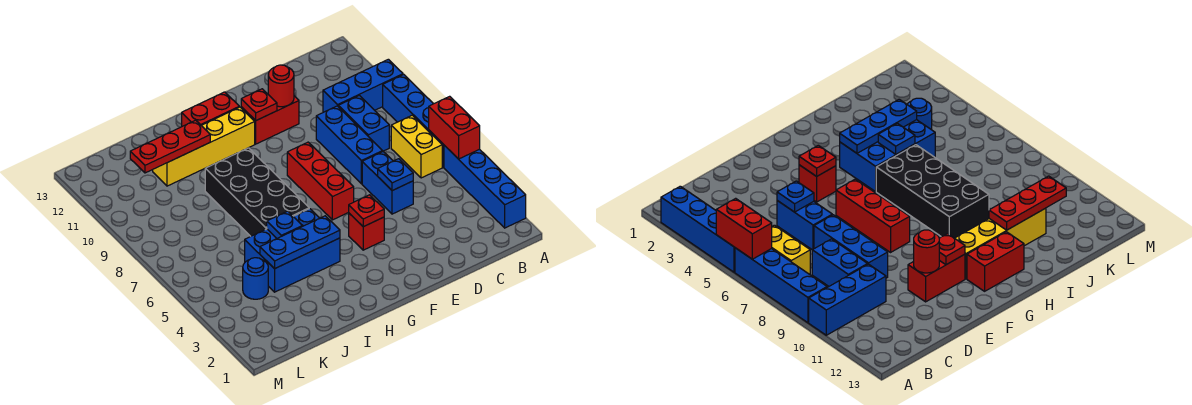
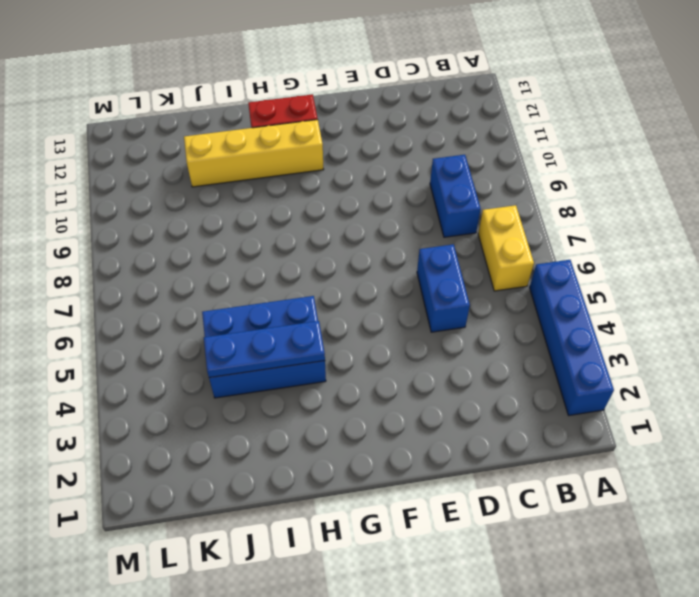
none -> blue 1x4 brick [383,75,444,167]
none -> blue 1x3 brick [323,59,403,112]
none -> blue 1x3 brick [316,106,383,184]

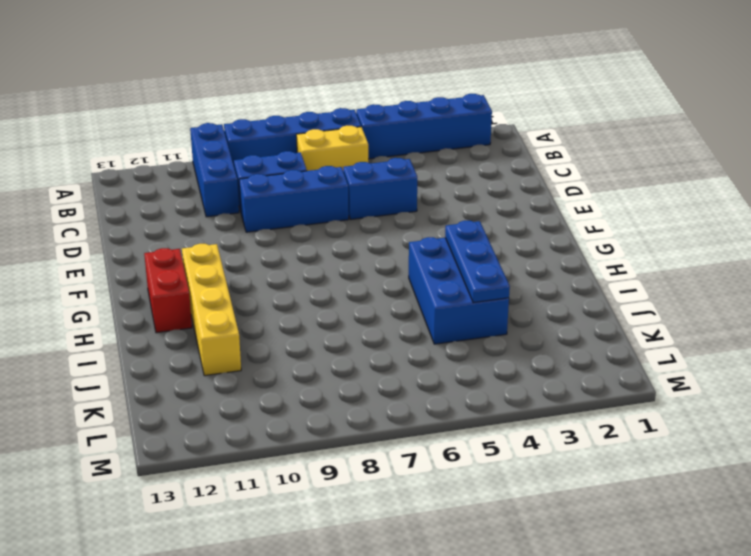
none -> red 1x2 brick [241,96,299,144]
none -> red 1x1 brick [349,213,384,250]
none -> red 1x3 brick [287,142,354,220]

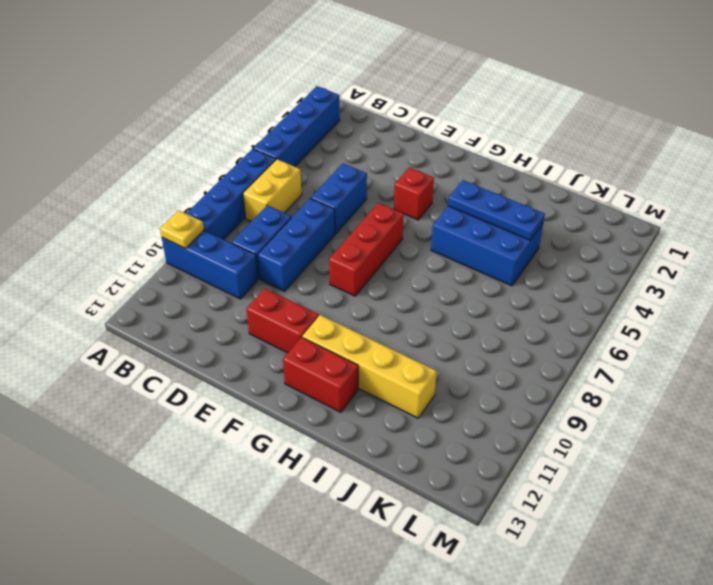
yellow 1x1 plate [160,210,204,249] -> none
none -> black 2x4 brick [205,148,309,236]
none -> blue 1x1 round brick [243,258,268,299]
none -> red 1x2 brick [429,96,480,159]

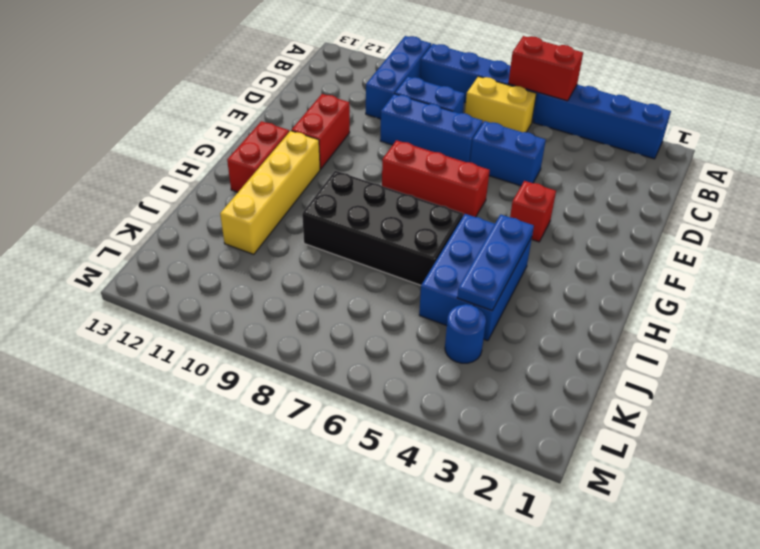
none -> blue 1x1 plate [378,159,413,191]
none -> red 1x1 round brick [268,65,294,107]
none -> red 1x1 plate [349,195,384,227]

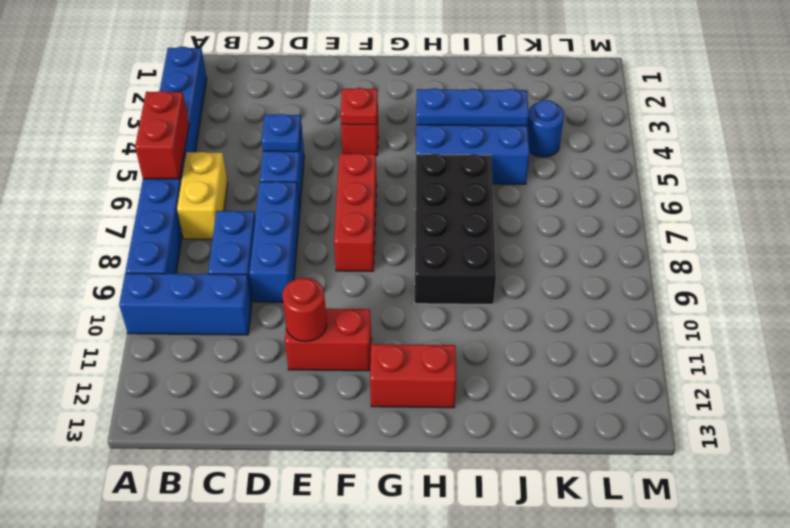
none -> yellow 1x4 brick [153,107,255,186]
none -> red 1x1 plate [241,89,277,120]
none -> blue 1x1 plate [267,211,302,238]

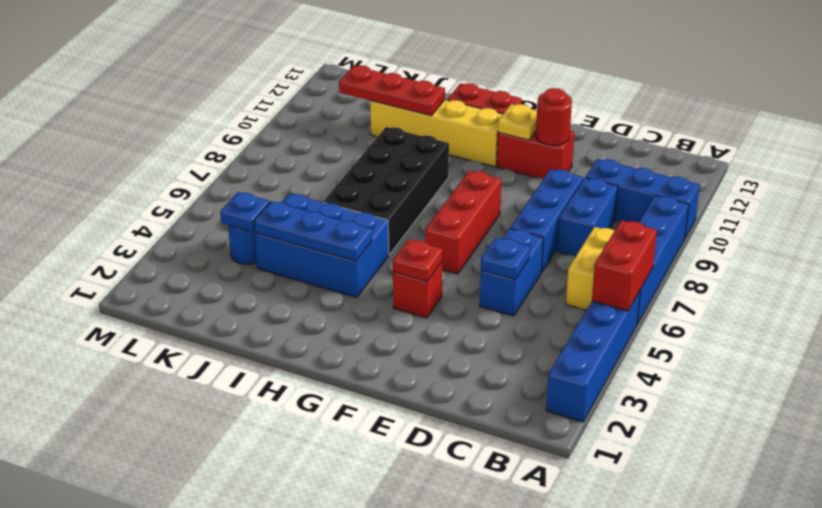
yellow 1x1 plate [498,104,537,140] -> red 1x1 plate [241,89,277,120]
blue 1x1 plate [220,192,270,232] -> blue 1x1 plate moved to [267,211,302,238]

